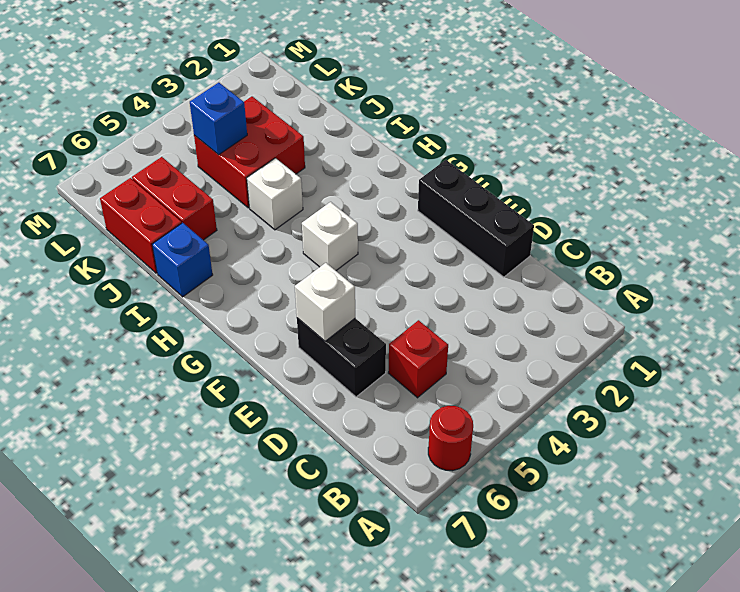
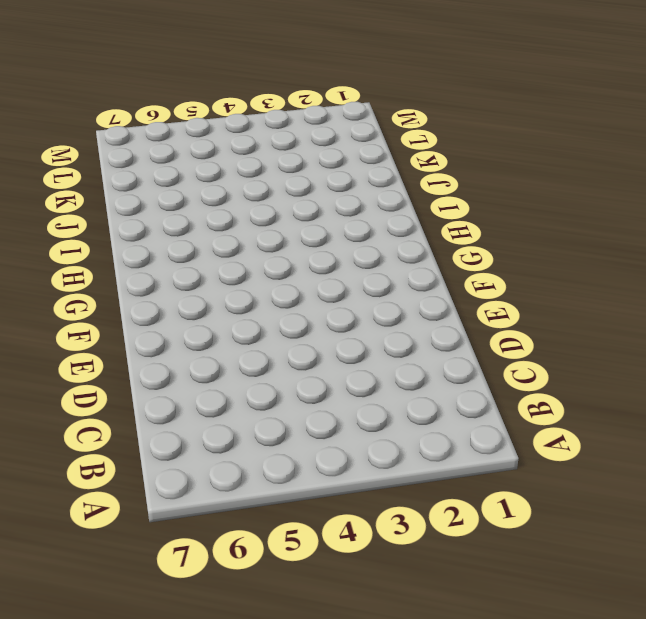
none -> red 1x1 round brick [428,406,473,471]
none -> red 1x1 brick [389,320,448,398]
none -> black 1x3 brick [418,160,534,277]

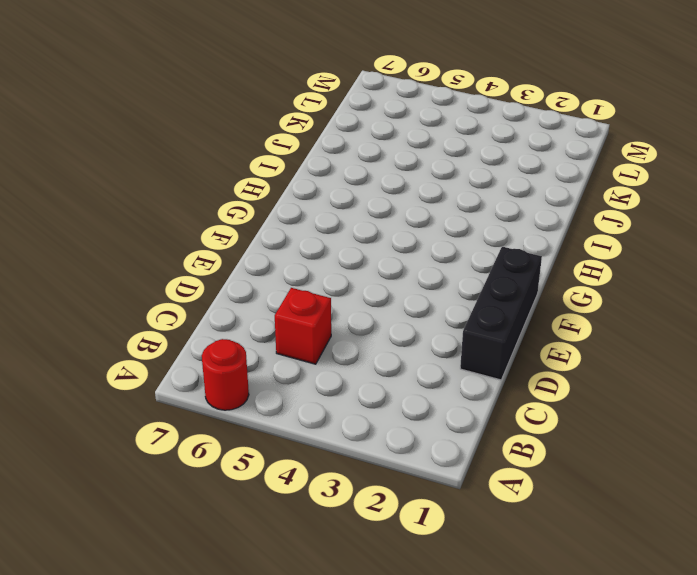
none -> black 1x2 brick [297,318,386,397]
none -> white 1x1 brick [302,202,358,271]
none -> white 1x1 brick [247,158,303,230]

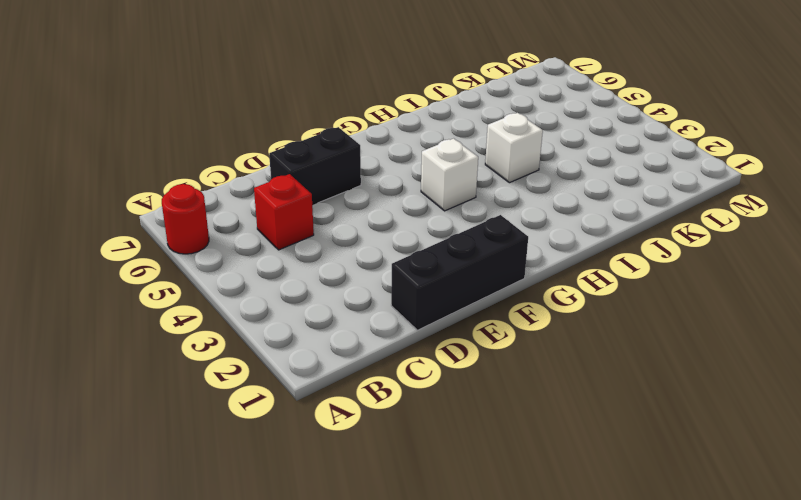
none -> blue 1x1 brick [152,223,213,297]
none -> red 2x2 brick [194,97,305,208]
none -> red 1x2 brick [132,157,217,240]

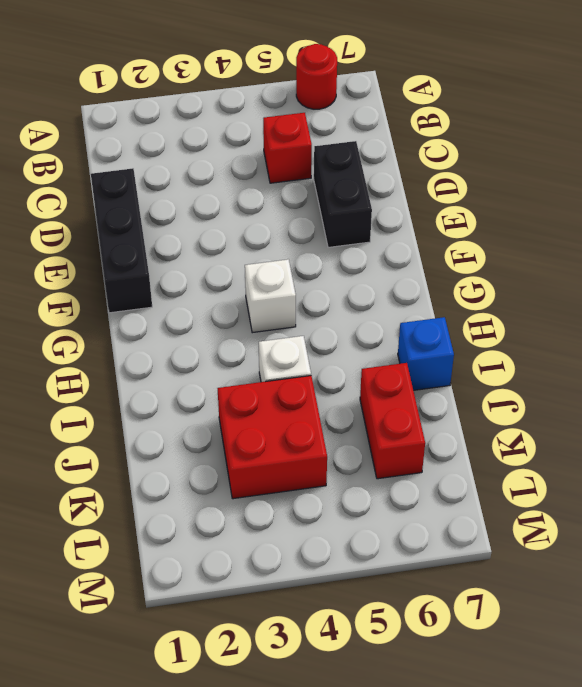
none -> red 1x2 brick [100,178,182,273]
none -> white 1x1 brick [295,263,355,341]
none -> blue 1x1 brick [190,83,247,155]

